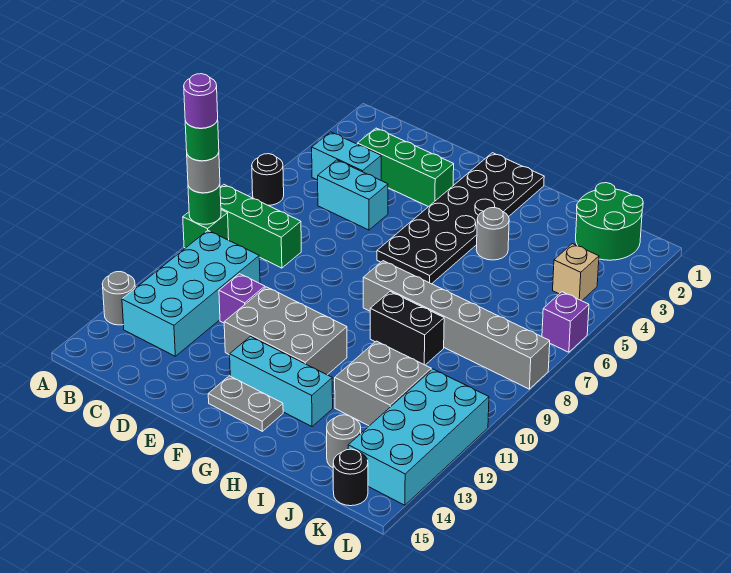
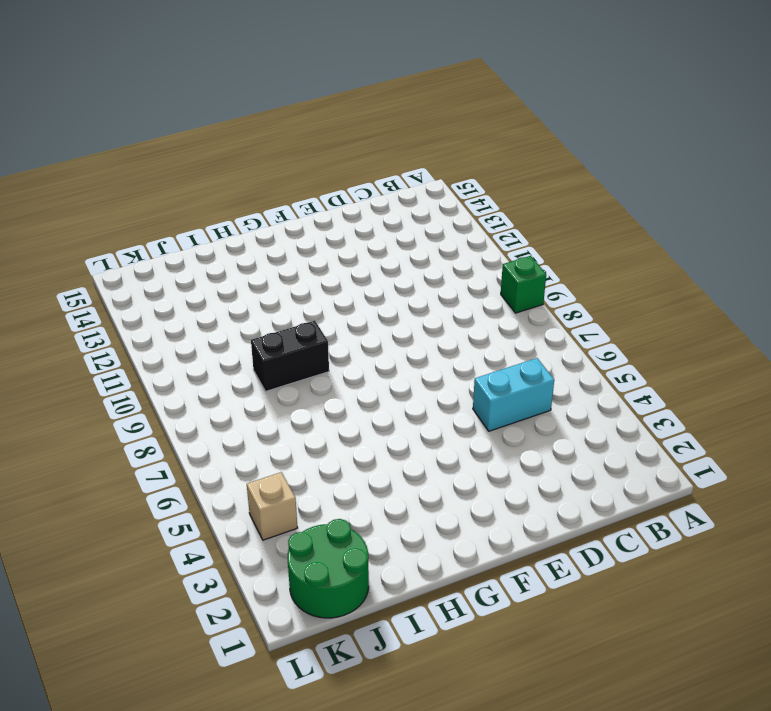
none -> black 1x1 round brick [252,154,284,205]
none -> green 1x3 brick [220,184,301,268]
none -> grey 1x1 round brick [102,272,135,325]

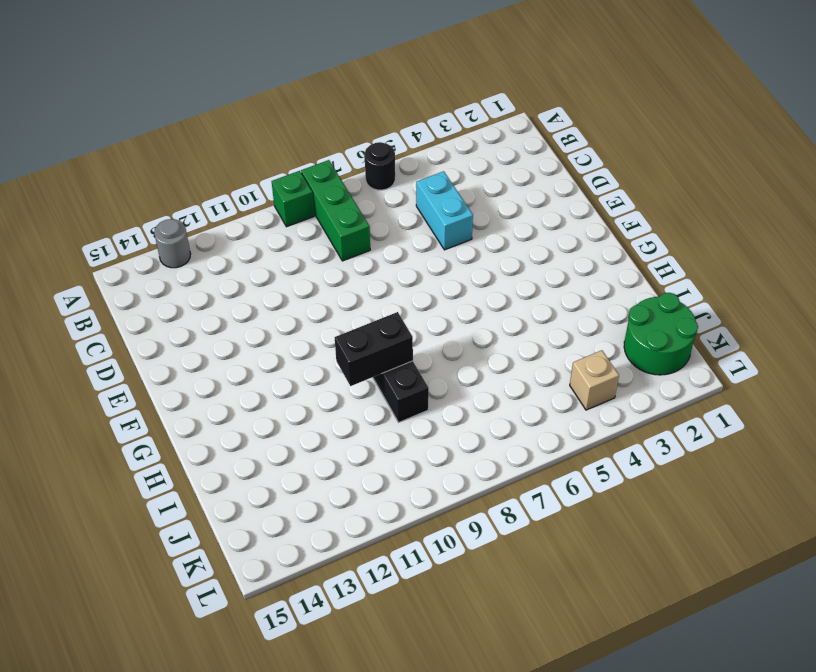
black 1x2 brick [335,312,413,386] -> none
none -> cyan 1x2 brick [312,132,381,180]
none -> cyan 2x4 brick [122,231,260,356]
none -> green 1x3 brick [357,128,454,207]

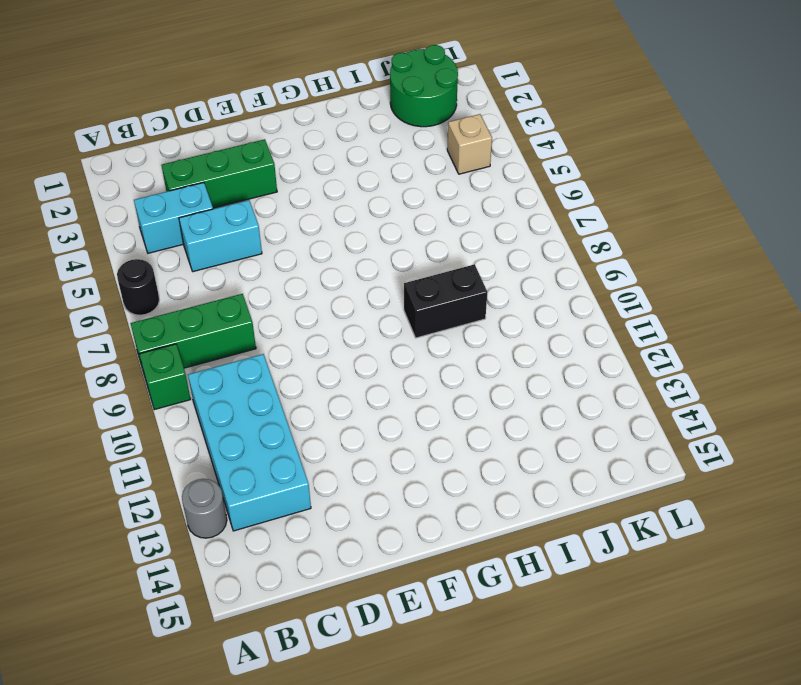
none -> purple 1x1 brick [219,274,265,323]
none -> grey 2x3 brick [224,287,347,375]
none -> black 2x6 plate [377,153,544,284]

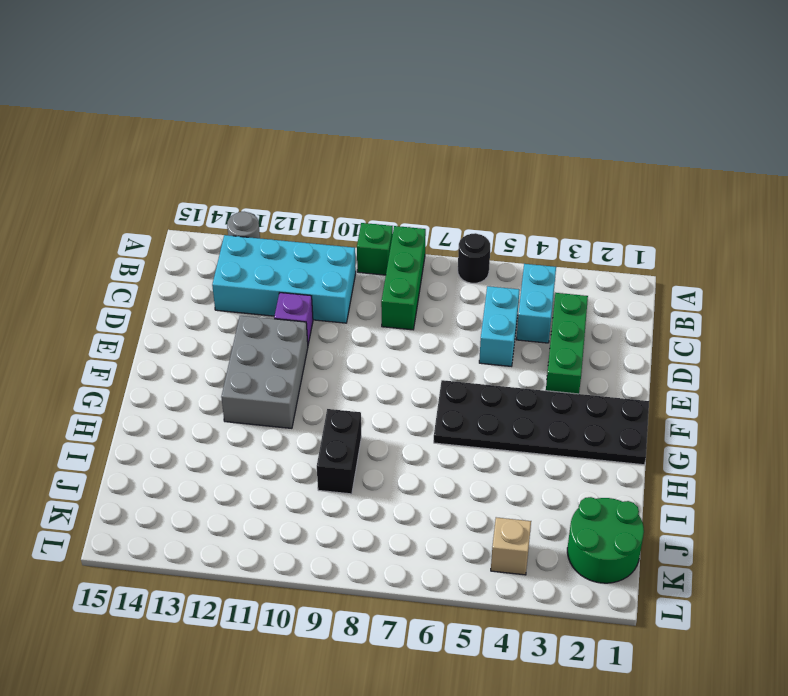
none -> cyan 1x3 brick [230,336,333,427]
none -> grey 1x2 plate [208,376,283,431]
none -> grey 1x6 brick [363,261,550,389]

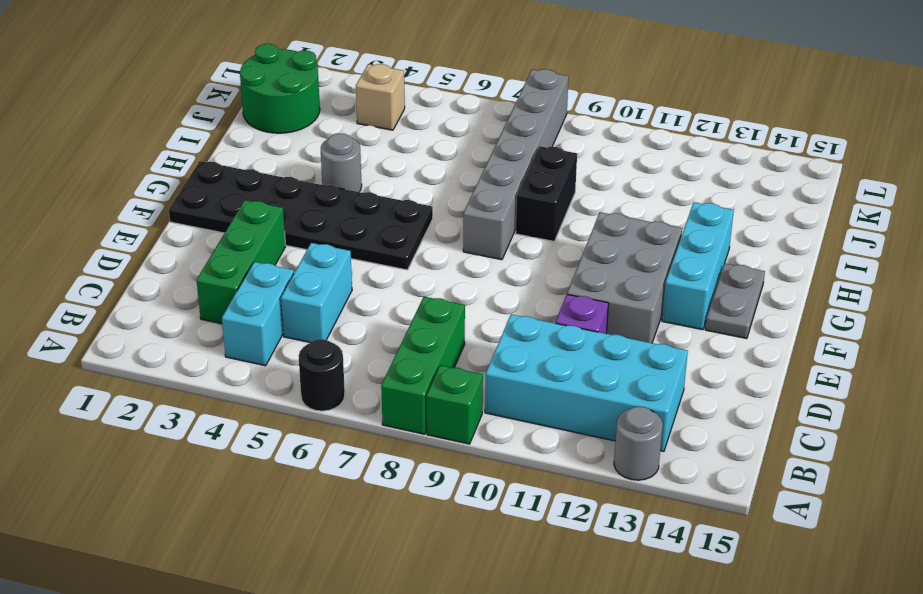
none -> grey 2x2 brick [335,341,431,426]
none -> grey 1x1 round brick [327,415,361,468]
none -> cyan 2x4 brick [348,369,489,505]

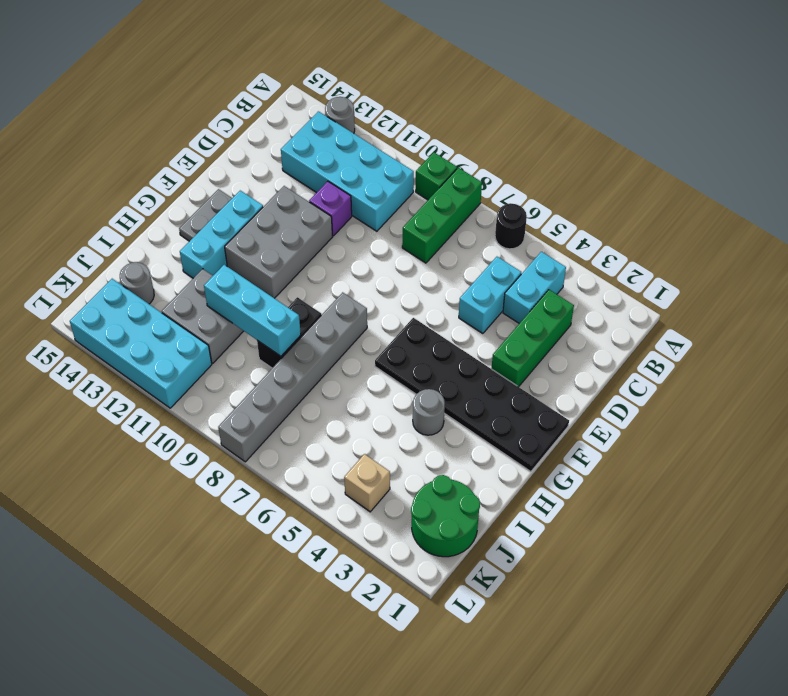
cyan 1x3 brick [204,265,301,356] -> none
none -> black 1x1 round brick [333,449,368,506]
none -> purple 1x1 brick [542,292,589,352]
none -> green 1x1 round brick [188,185,221,224]

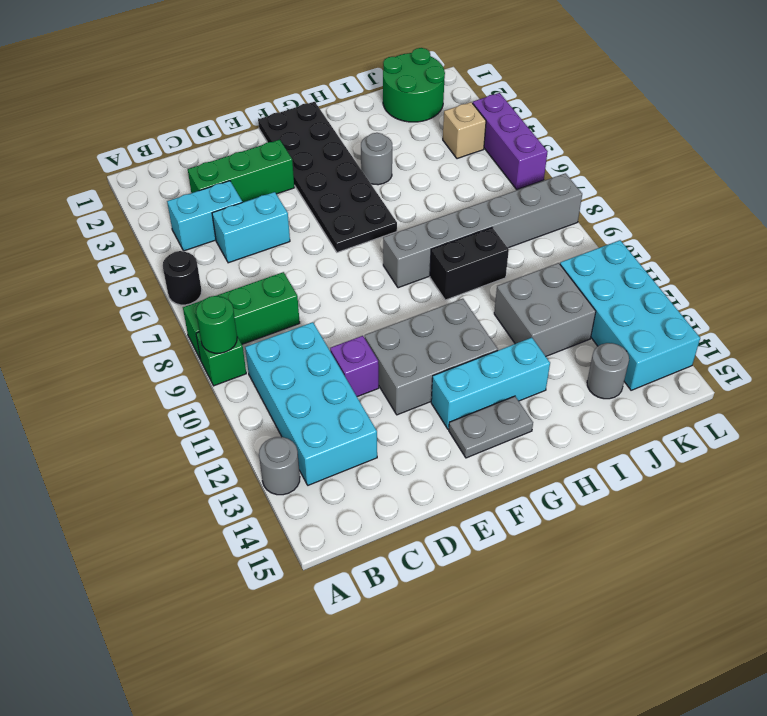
purple 1x3 brick [473,93,548,189] -> purple 1x1 brick [542,292,589,352]
none -> black 1x1 round brick [333,449,368,506]
none -> grey 1x1 round brick [187,152,220,193]
none -> green 1x1 round brick [185,120,219,161]

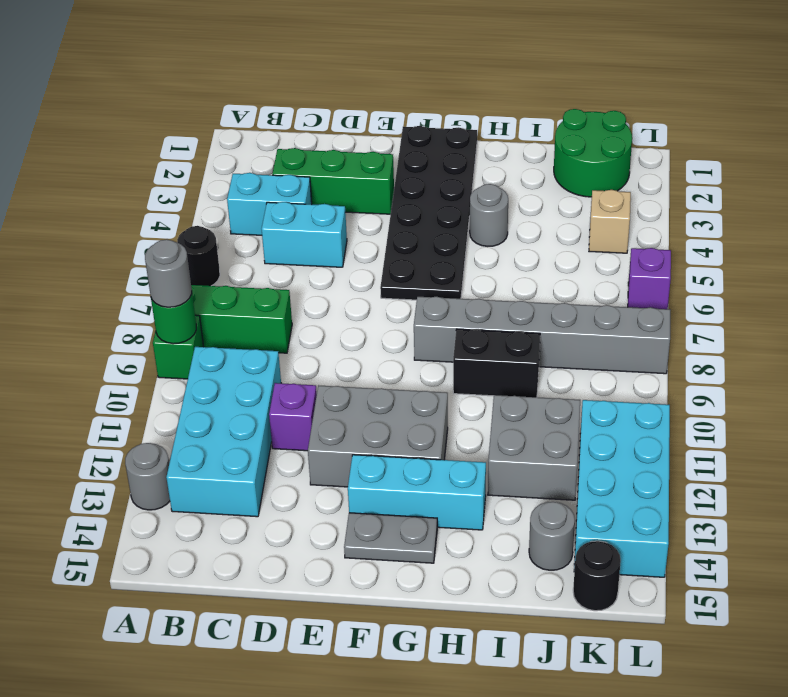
none -> green 1x1 round brick [185,120,219,161]
none -> purple 1x1 round brick [184,74,218,128]

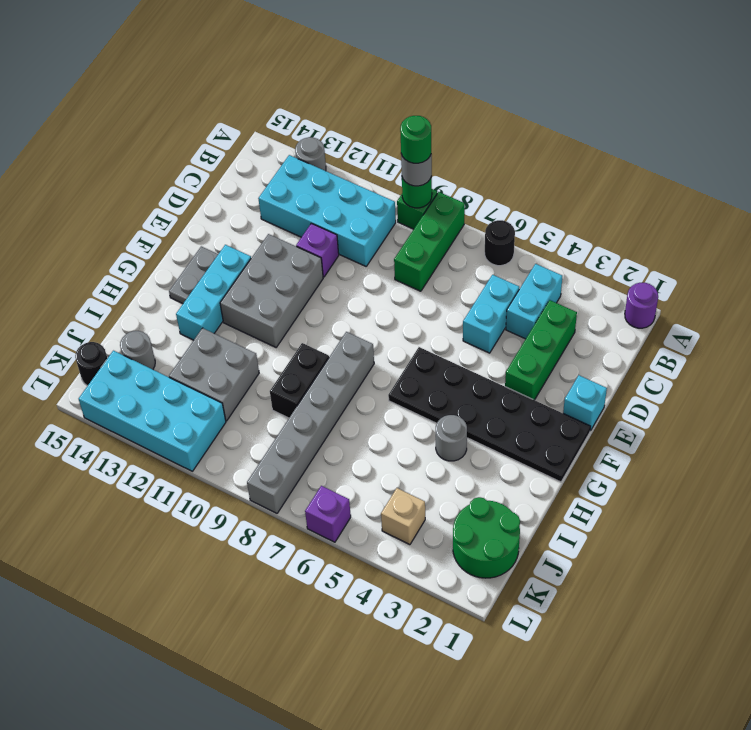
purple 1x1 round brick [625,283,658,328] -> purple 1x1 round brick moved to [184,74,218,128]
cyan 1x1 brick [563,375,607,431] -> none

